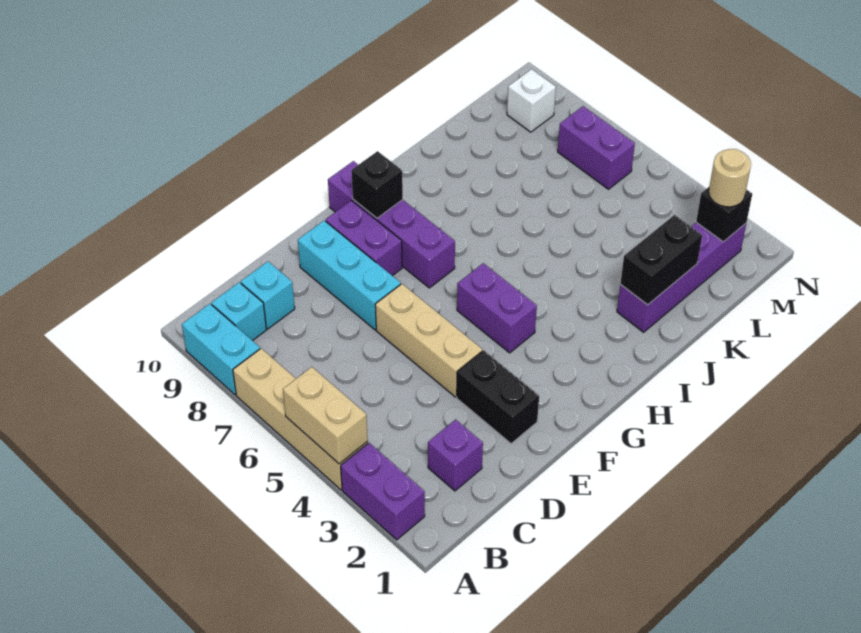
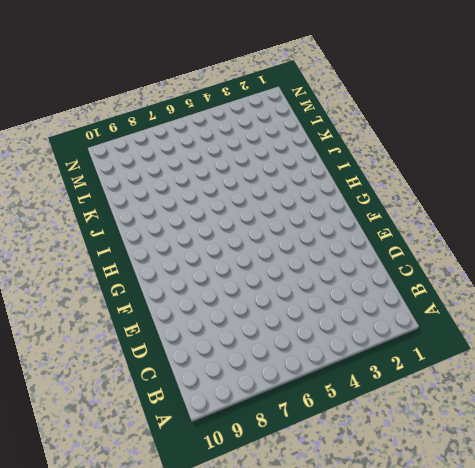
none -> purple 1x2 brick [341,443,425,540]
none -> tan 1x4 brick [233,349,368,490]
none -> cyan 1x2 brick [182,304,260,395]

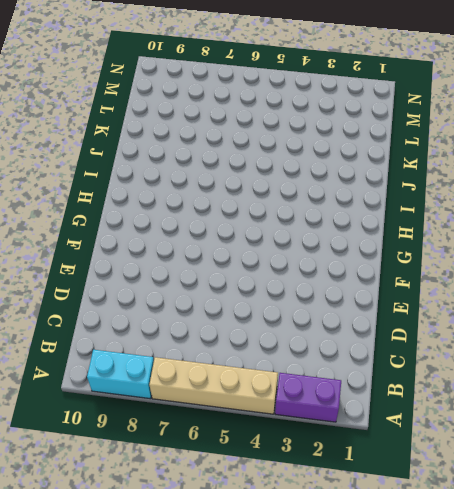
none -> cyan 1x1 brick [212,282,266,341]
none -> purple 1x1 brick [428,420,483,491]
none -> cyan 1x1 brick [241,262,295,329]

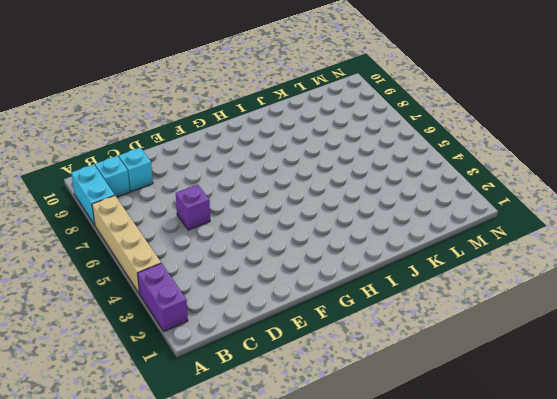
purple 1x1 brick [176,184,210,230] -> purple 1x1 brick moved to [428,420,483,491]
none -> black 1x2 brick [457,350,539,444]
none -> tan 1x3 brick [375,284,482,397]
none -> cyan 1x3 brick [298,221,401,330]

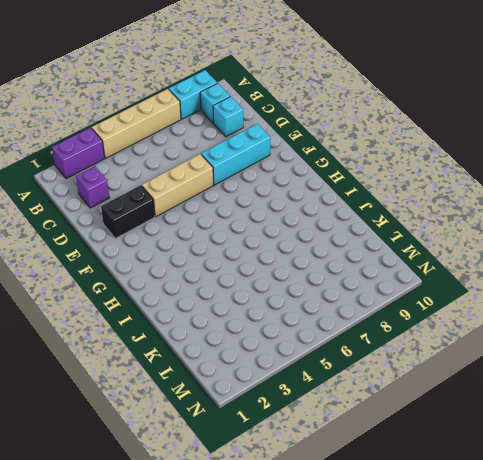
none -> purple 1x2 brick [326,201,402,276]
none -> purple 1x2 brick [457,263,537,353]
none -> purple 1x4 brick [328,161,455,288]

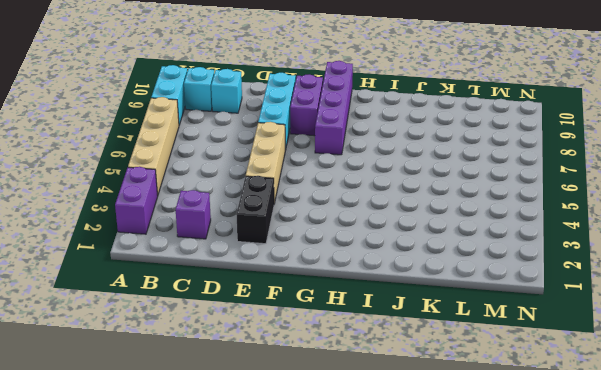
none -> purple 1x2 brick [457,263,537,353]
none -> purple 1x4 brick [617,222,746,332]
none -> purple 1x2 brick [558,106,635,189]

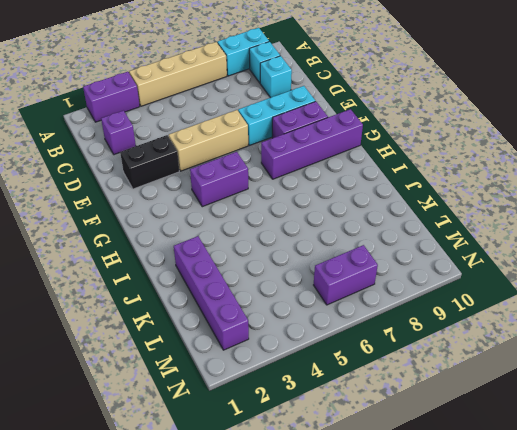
none -> white 1x1 brick [507,69,556,132]
none -> tan 1x2 brick [283,367,368,464]
none -> black 1x1 brick [351,151,403,218]

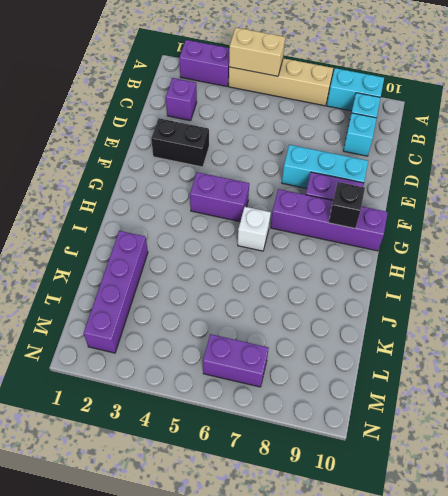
white 1x1 brick [238,207,271,251] -> white 1x1 brick moved to [507,69,556,132]
none -> tan 1x3 brick [375,284,482,397]
none -> black 1x2 brick [620,215,702,305]
none -> black 1x1 brick [696,187,752,242]

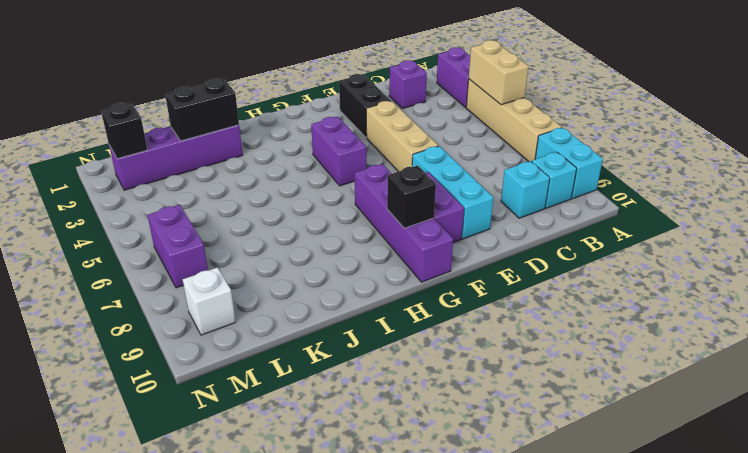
none -> tan 1x1 round brick [709,149,751,207]

